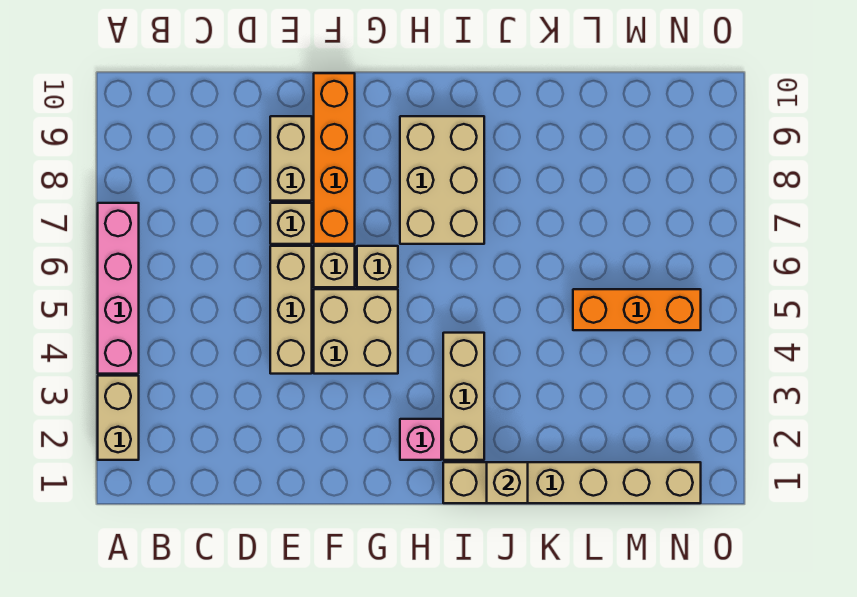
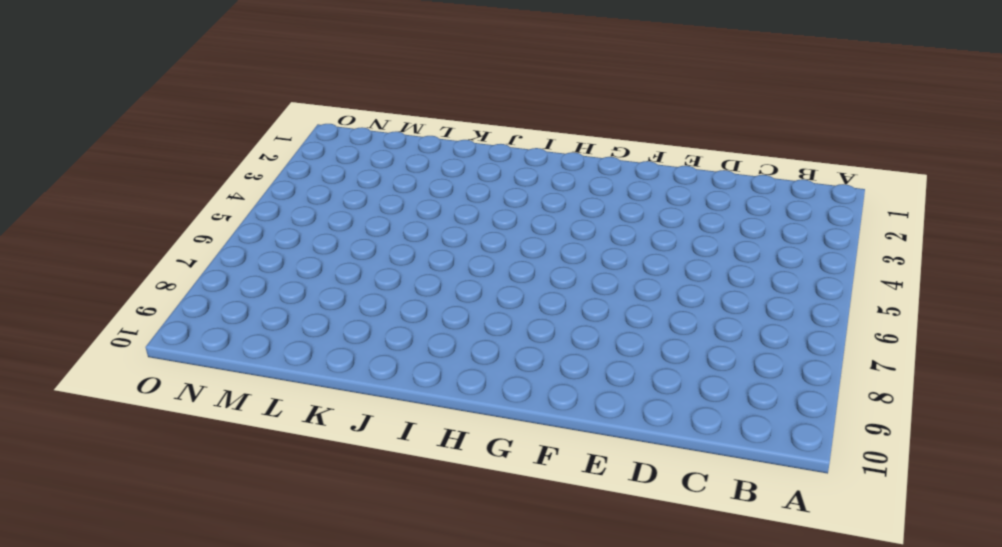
none -> tan 1x2 brick [98,376,139,460]
none -> pink 1x4 brick [98,203,139,374]
none -> tan 1x3 brick [270,246,312,374]

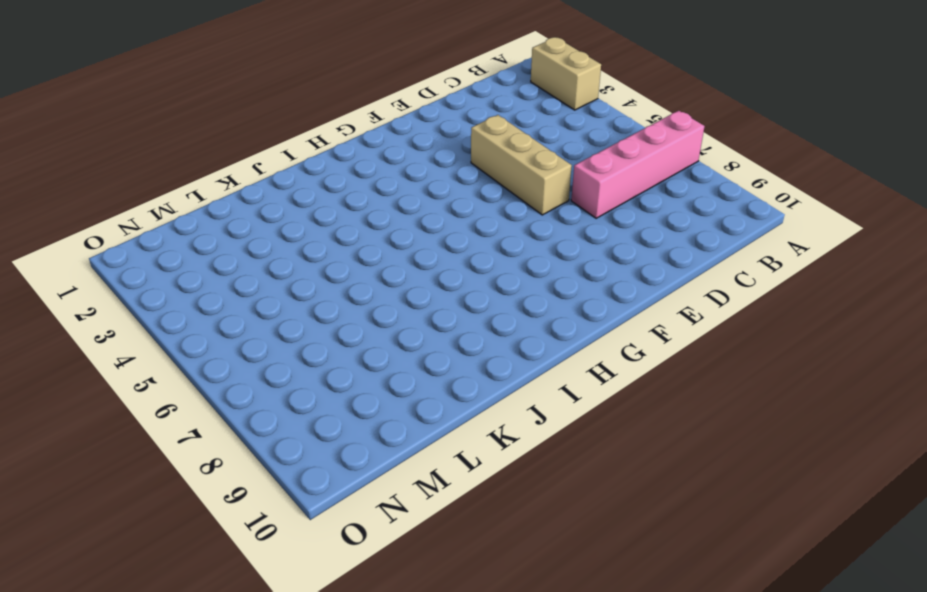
pink 1x4 brick [571,111,705,218] -> pink 1x4 brick turned to [98,203,139,374]
none -> tan 1x1 brick [270,203,312,244]
none -> tan 1x2 brick [270,116,312,201]
none -> tan 2x2 brick [314,289,398,374]

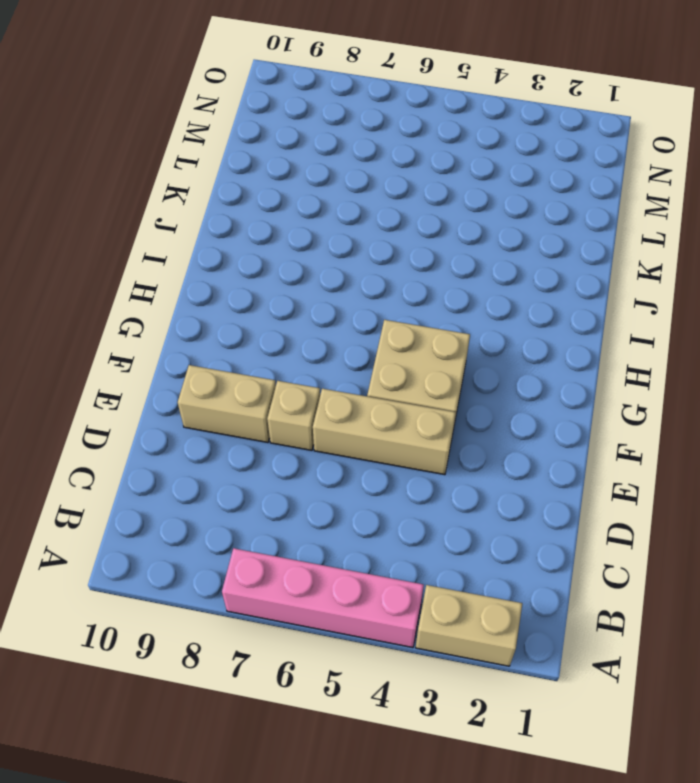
none -> tan 1x1 brick [314,246,355,287]
none -> orange 1x4 brick [314,73,355,244]
none -> tan 1x1 brick [357,246,398,287]

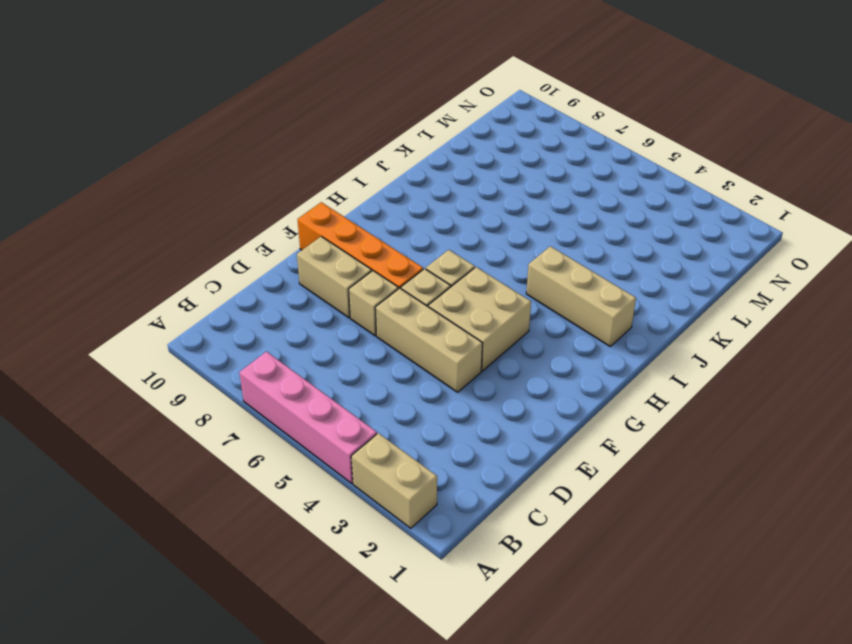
none -> pink 1x1 brick [400,419,441,460]
none -> tan 2x3 brick [400,116,484,244]
none -> tan 1x6 brick [443,462,701,503]

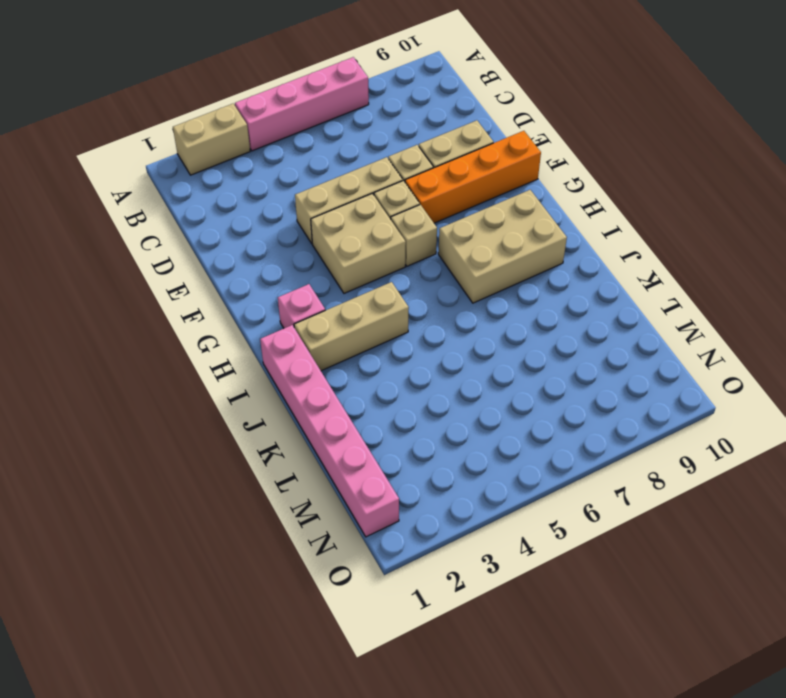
pink 1x6 brick [260,325,399,537] -> tan 1x6 brick [443,462,701,503]
none -> orange 1x3 brick [573,289,701,330]
none -> tan 1x1 brick [487,462,528,503]

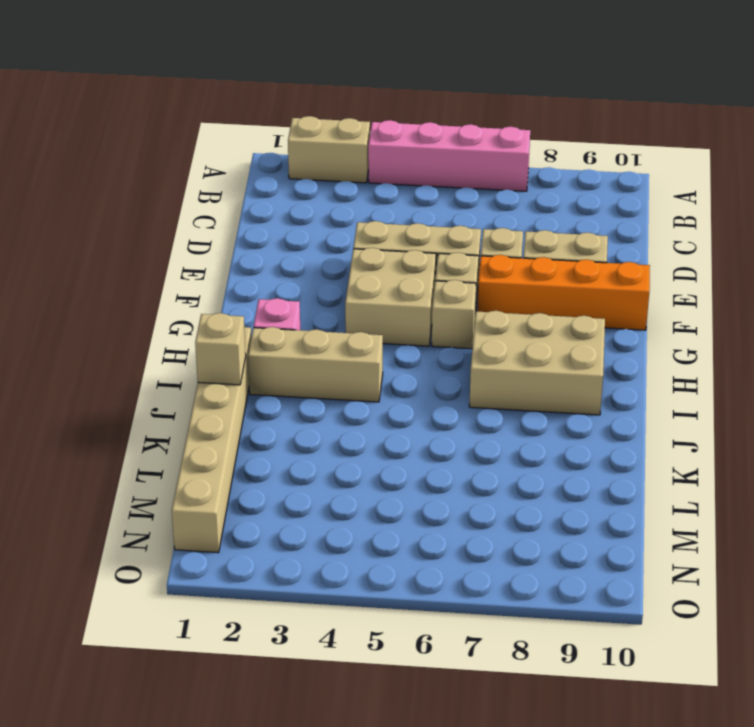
none -> orange 1x3 brick [573,289,701,330]

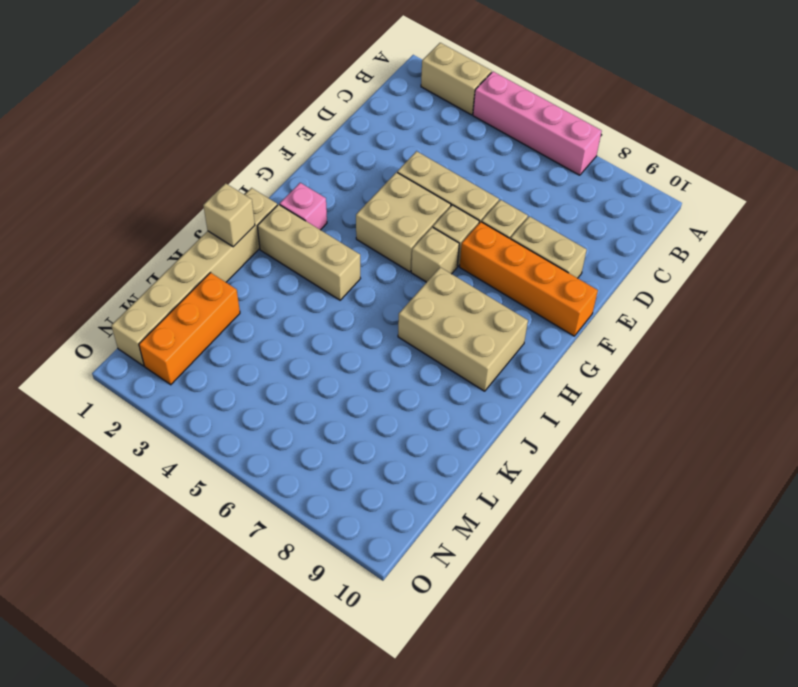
orange 1x3 brick [139,273,240,385] -> orange 1x3 brick moved to [573,289,701,330]

